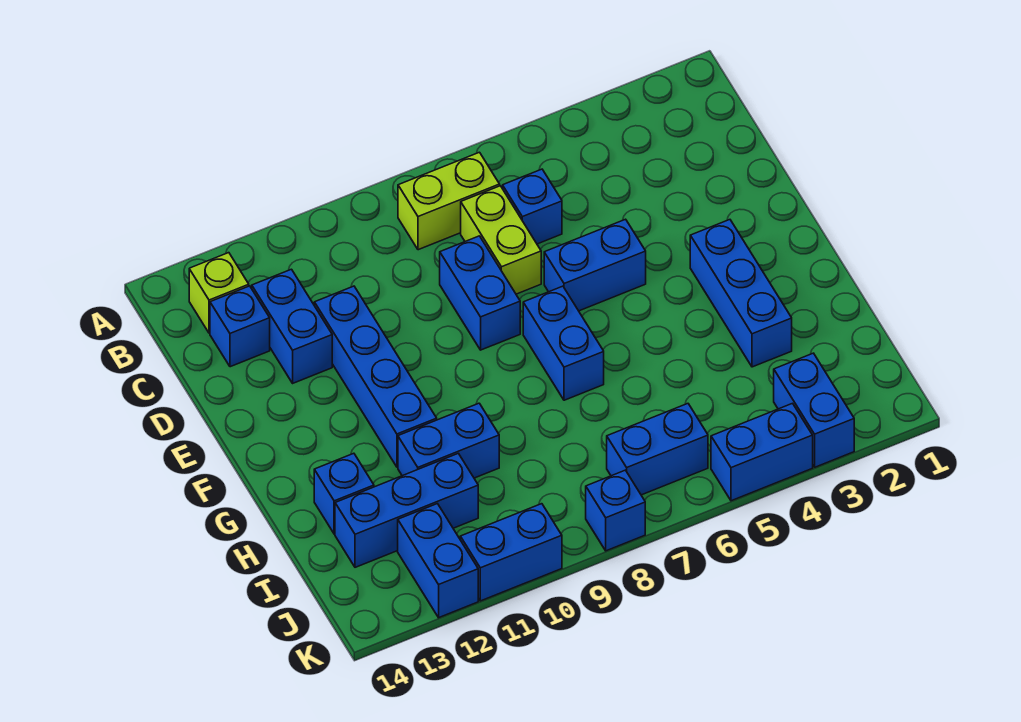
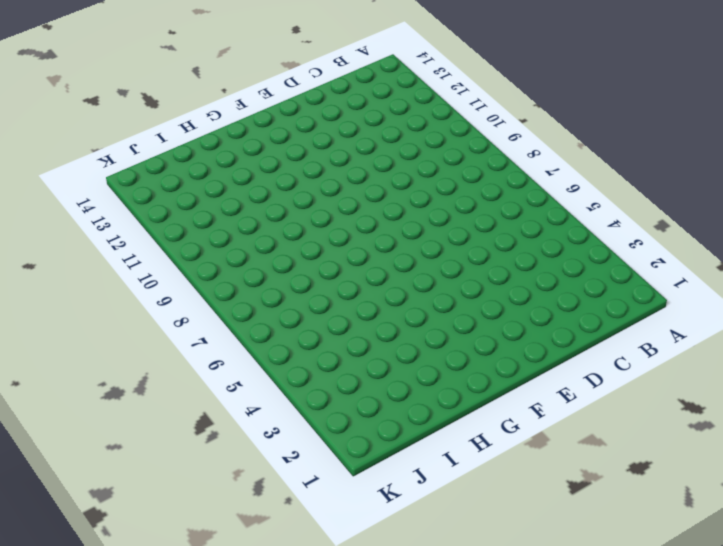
none -> lime 1x2 brick [398,152,500,250]
none -> lime 1x1 brick [189,253,249,333]
none -> blue 1x1 brick [503,169,562,244]

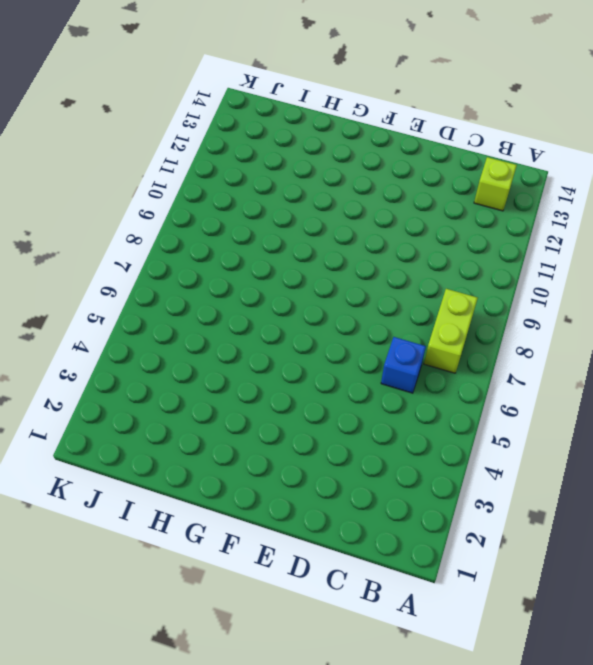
none -> lime 1x2 brick [461,186,541,294]
none -> blue 1x2 brick [252,269,332,383]
none -> blue 1x1 brick [210,286,270,367]

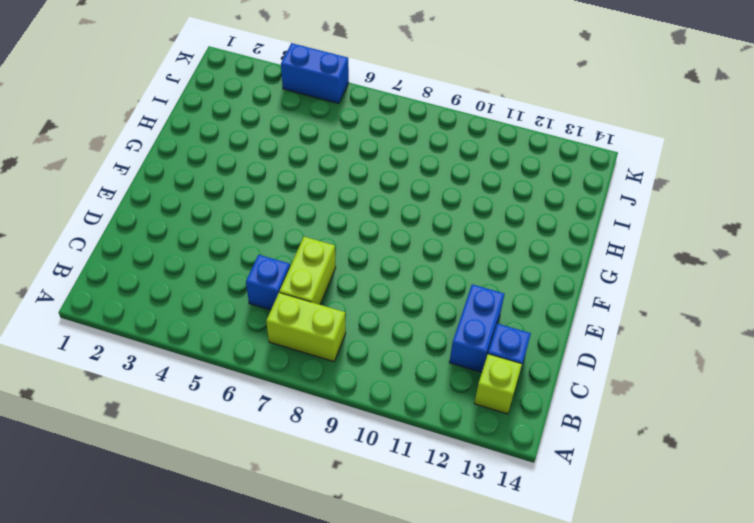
none -> blue 1x2 brick [440,236,520,350]
none -> blue 1x4 brick [314,286,437,467]
none -> blue 1x2 brick [544,219,646,311]

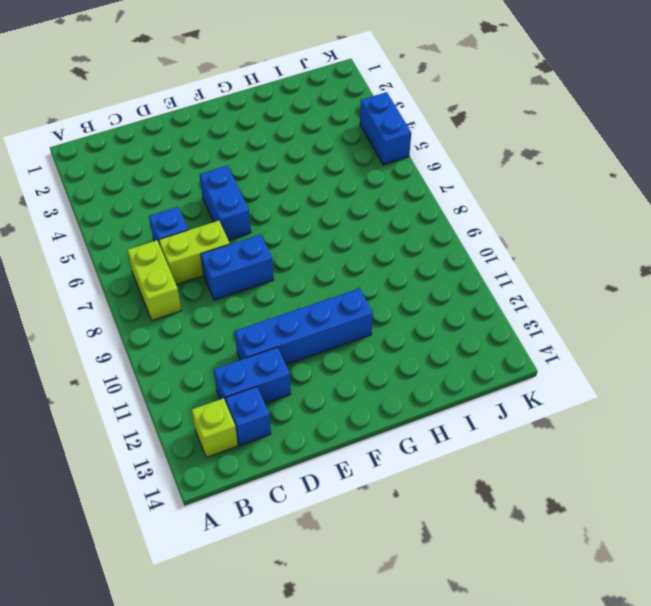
none -> blue 1x3 brick [690,220,792,367]
none -> blue 1x2 brick [523,286,604,400]
none -> blue 1x2 brick [398,403,499,478]

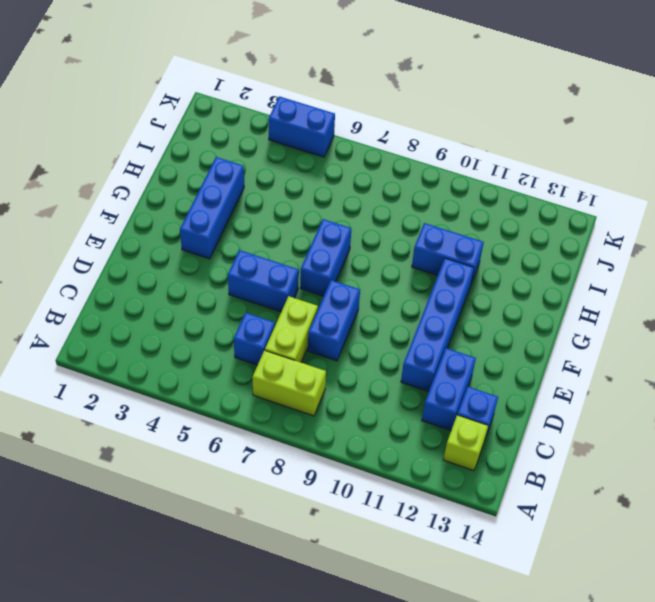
none -> blue 1x1 brick [314,453,374,534]
none -> blue 1x3 brick [335,453,478,567]
none -> blue 1x2 brick [774,353,854,467]

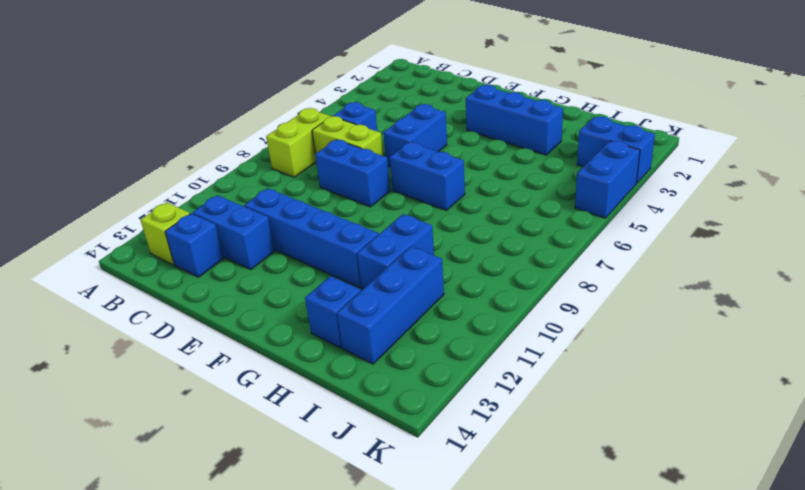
none -> blue 1x2 brick [607,404,708,495]
none -> blue 1x2 brick [398,504,478,618]
none -> blue 1x1 brick [586,470,645,551]

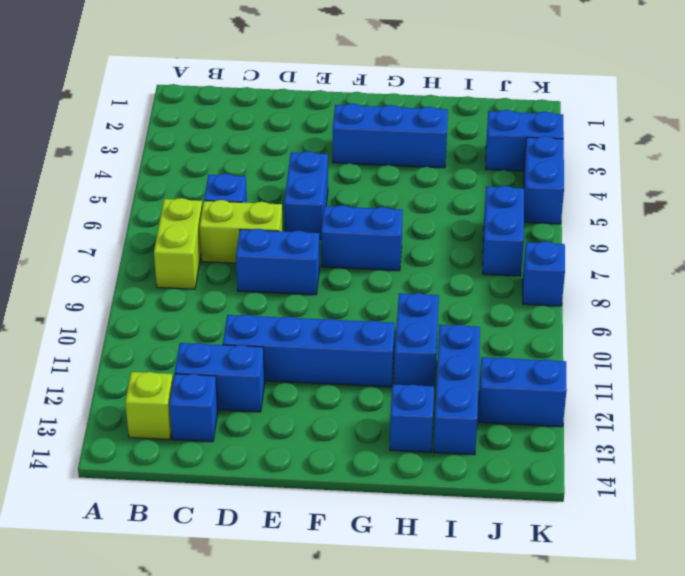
none -> blue 1x2 brick [460,504,562,601]

